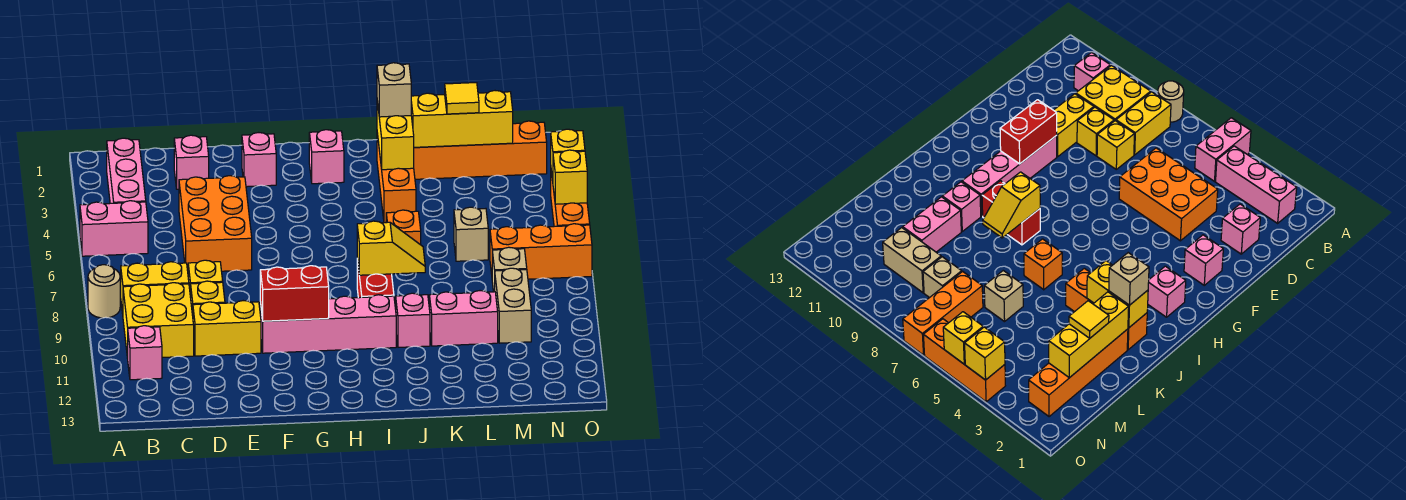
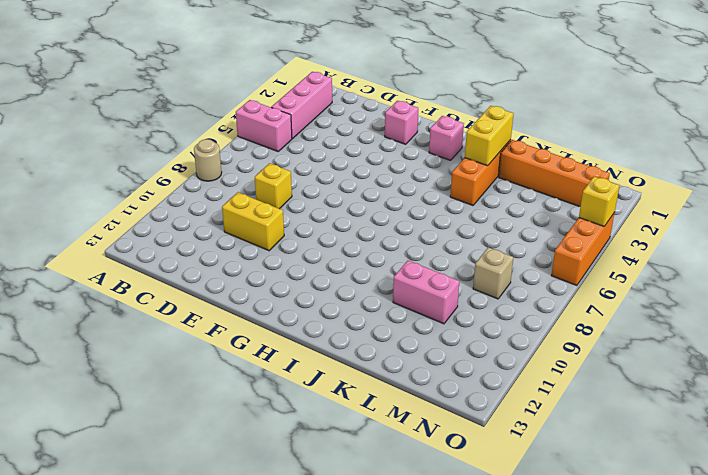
none -> yellow 1x2 brick [121,262,189,314]
none -> yellow 2x2 brick [123,283,194,358]
none -> pink 1x1 brick [128,326,162,380]
none -> pink 1x1 brick [174,135,209,189]

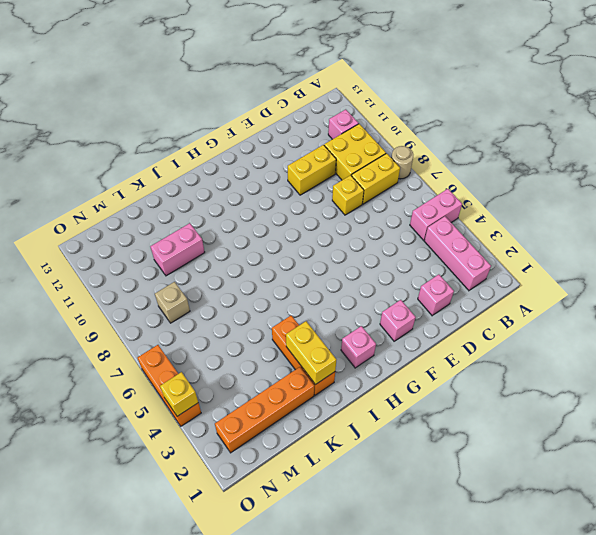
none -> orange 2x3 brick [179,176,252,271]
none -> yellow 1x1 brick [191,281,225,315]
none -> pink 1x4 brick [260,295,396,353]
none -> red 1x2 brick [357,259,394,298]

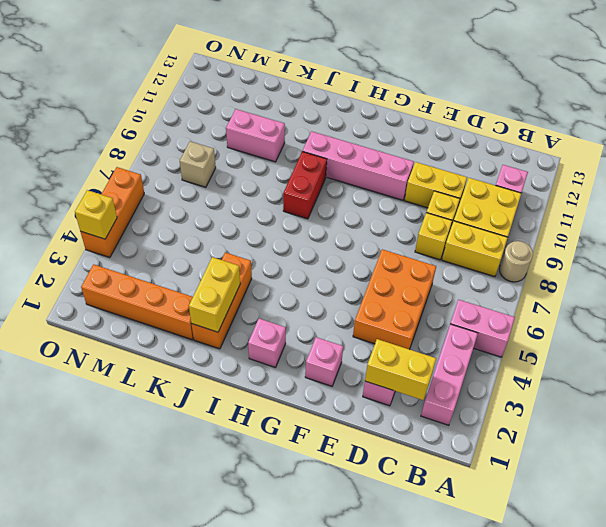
yellow 1x2 brick [365,339,436,400] -> none
none -> orange 1x1 brick [386,210,421,245]
none -> pink 1x1 brick [396,293,430,347]
none -> tan 1x1 brick [454,207,488,261]
none -> orange 1x3 brick [490,224,592,279]

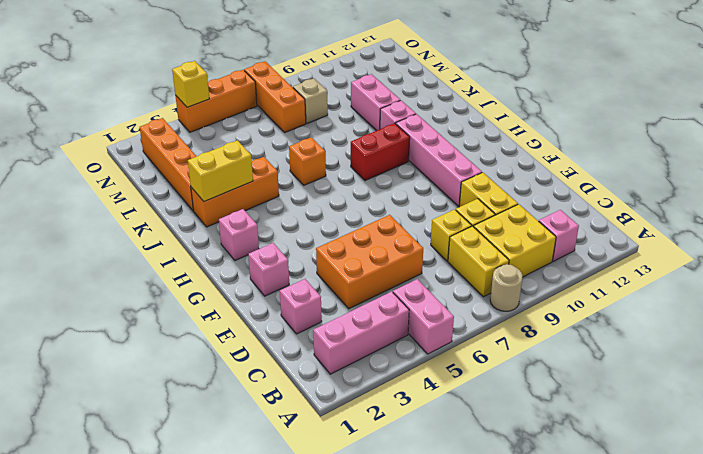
none -> tan 1x1 brick [454,207,488,261]
none -> tan 1x2 brick [495,268,531,343]
none -> red 1x2 brick [260,266,329,321]
none -> yellow 1x2 slope [357,221,425,275]

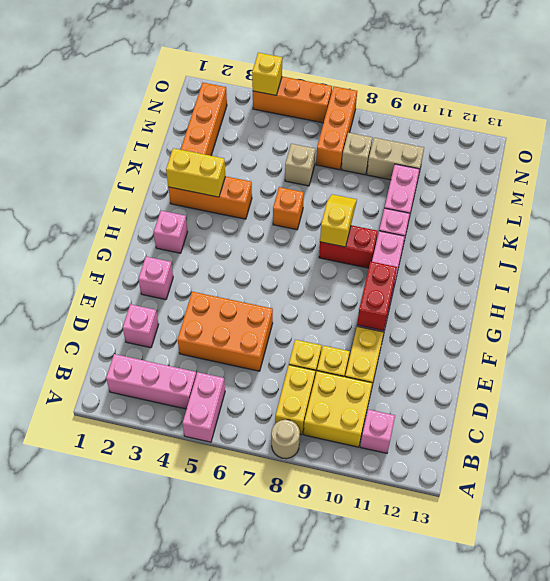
none -> yellow 1x3 brick [411,91,513,147]
none -> yellow 1x1 brick [553,150,587,204]
none -> tan 1x1 brick [377,63,411,117]
none -> yellow 1x1 tile [445,83,479,114]

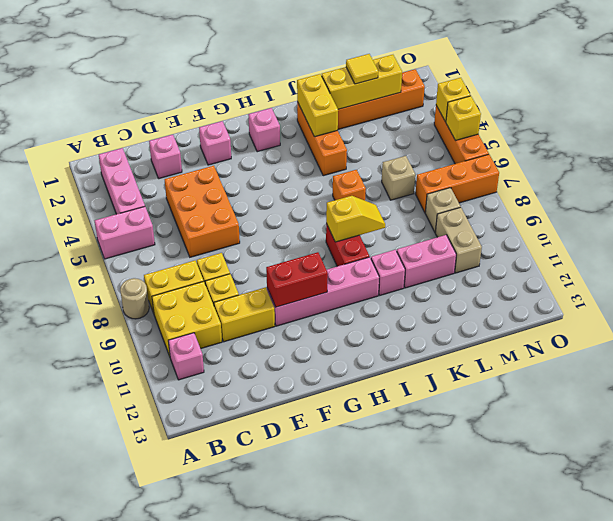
none -> tan 1x1 brick [377,63,411,117]

